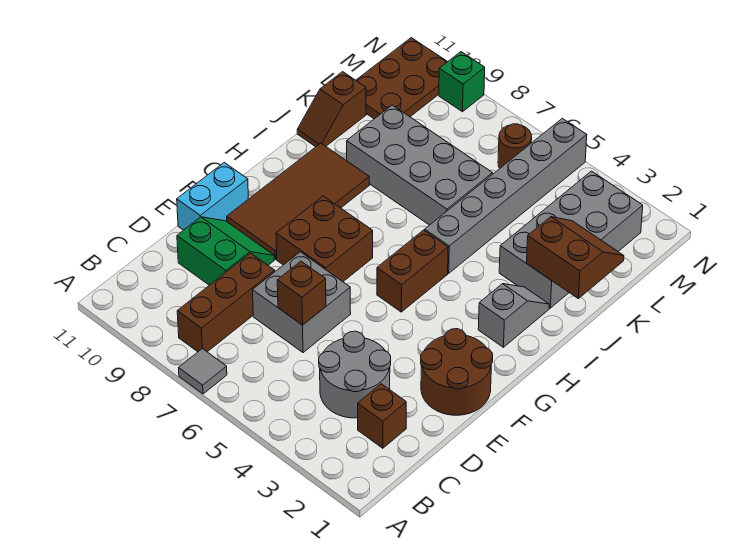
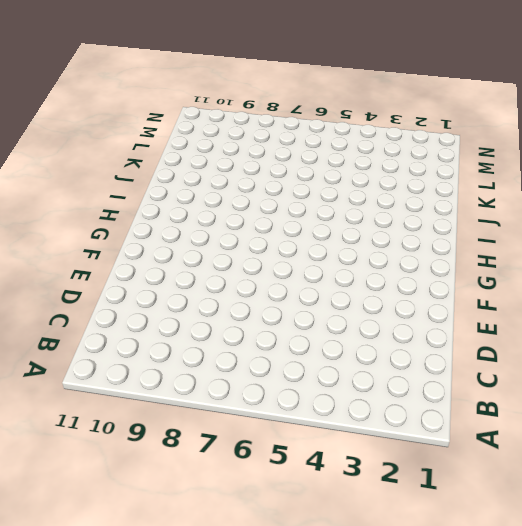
none -> grey 1x1 tile [179,349,227,394]
none -> brown 1x3 brick [177,253,275,352]
none -> brown 1x1 brick [358,384,406,448]

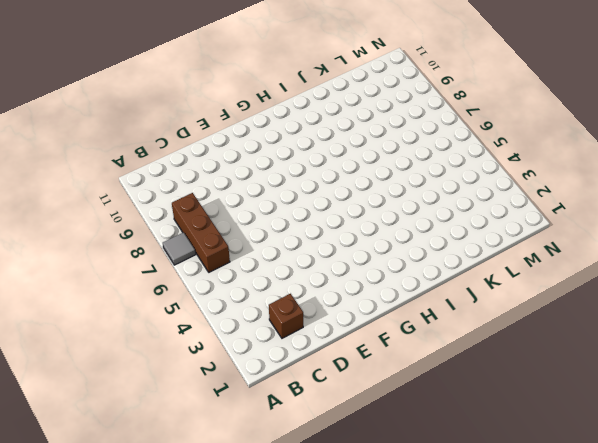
brown 1x3 brick [172,193,230,272] -> brown 1x3 brick turned to [177,253,275,352]
none -> grey 2x2 round brick [319,331,391,418]
none -> grey 2x2 brick [253,252,351,353]
none -> green 2x2 slope [177,217,274,285]

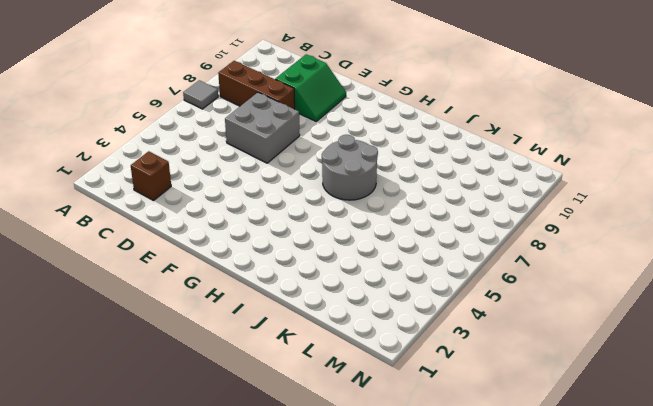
grey 2x2 round brick [322,135,378,200] -> grey 2x2 round brick moved to [319,331,391,418]
none -> brown 2x2 round brick [421,329,493,415]
none -> cyan 1x2 brick [177,162,248,230]
none -> brown 2x2 brick [276,196,373,281]

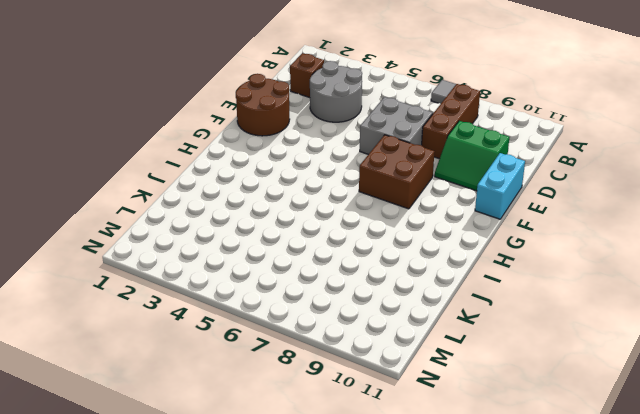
none -> brown 2x4 tile [227,143,369,259]
none -> brown 1x2 brick [377,230,448,312]
none -> grey 1x2 slope [478,284,549,347]

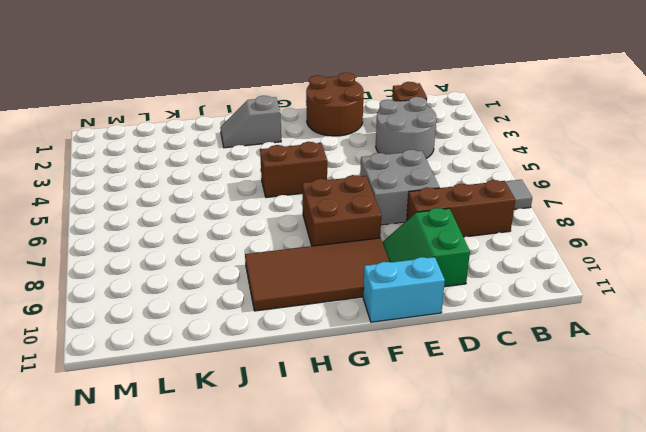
none -> grey 1x6 brick [425,118,587,273]
none -> grey 2x4 brick [499,171,643,308]
none -> grey 2x4 brick [347,105,492,225]

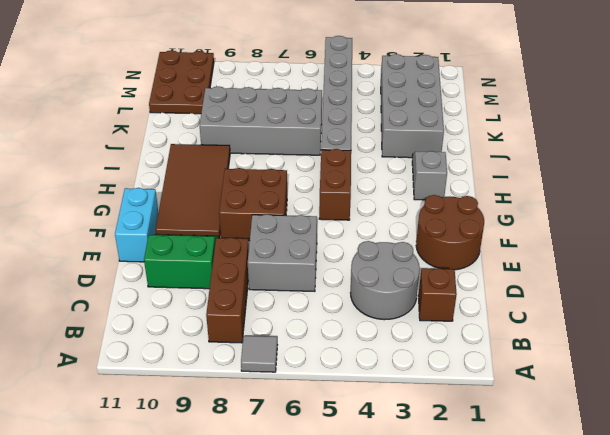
none -> brown 1x2 slope [297,72,366,147]
none -> brown 1x1 round brick [498,124,532,168]
none -> green 1x1 brick [439,52,485,112]

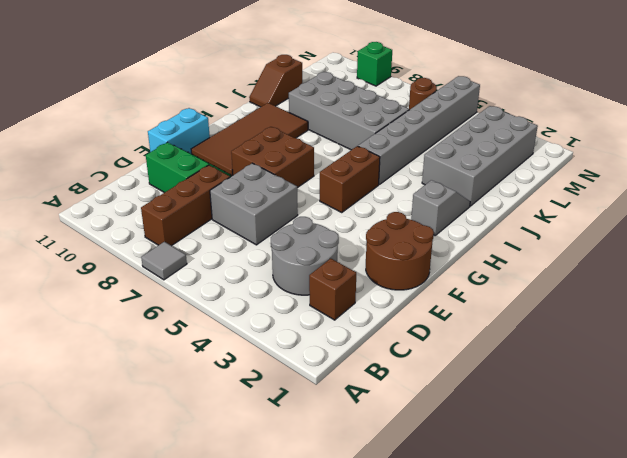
none -> brown 2x3 plate [356,38,447,119]
none -> brown 1x1 brick [277,261,326,325]
none -> brown 2x2 slope [527,217,624,299]

